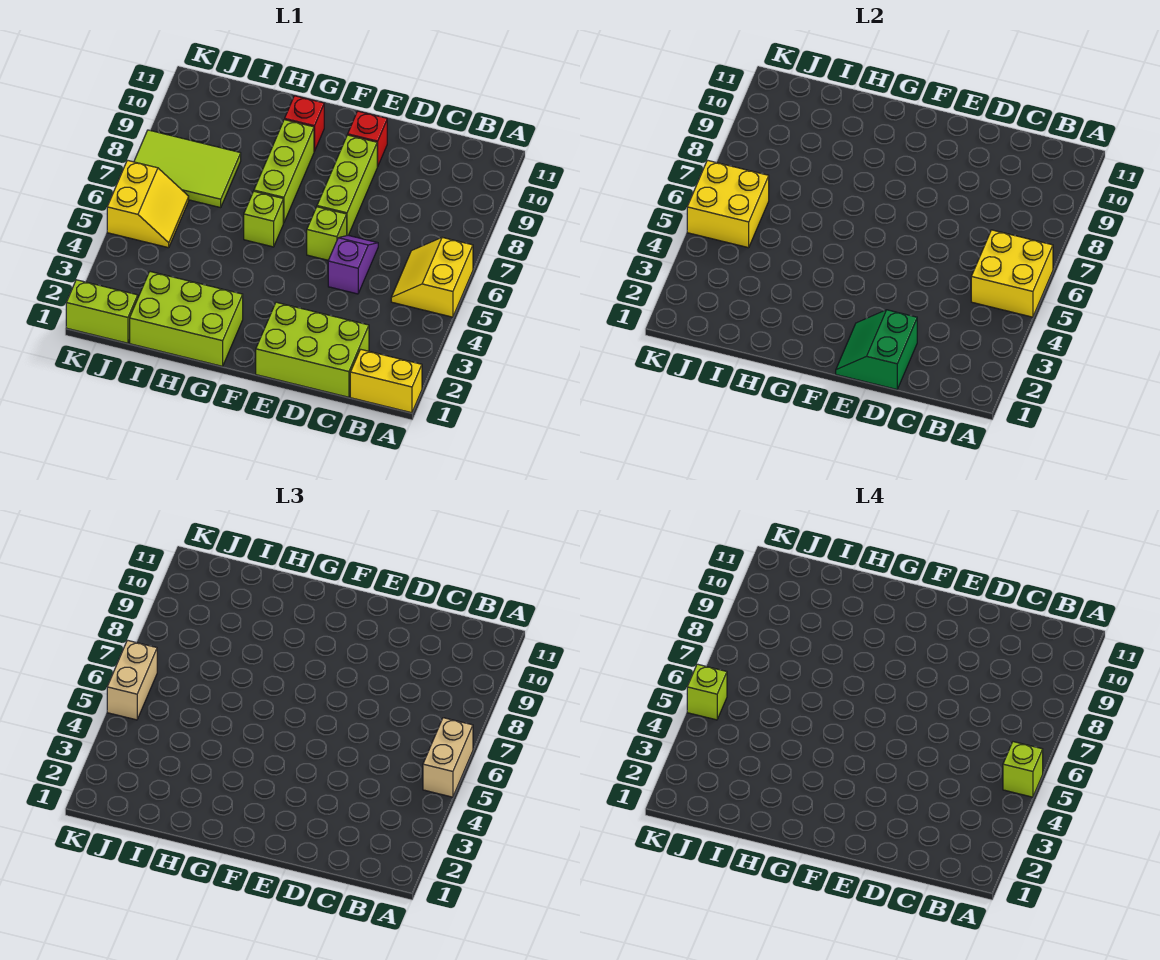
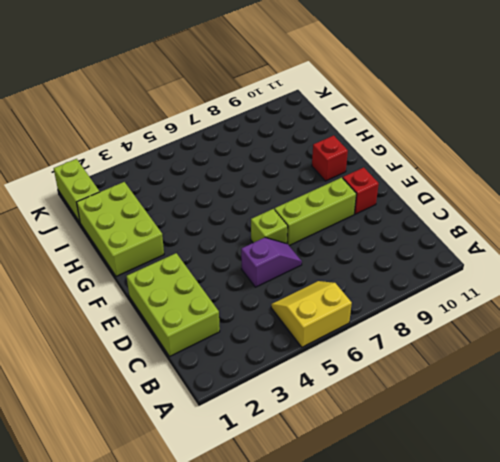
none -> yellow 1x2 brick [350,349,422,413]
none -> lime 1x1 brick [244,191,283,247]
none -> lime 1x3 brick [254,120,314,223]

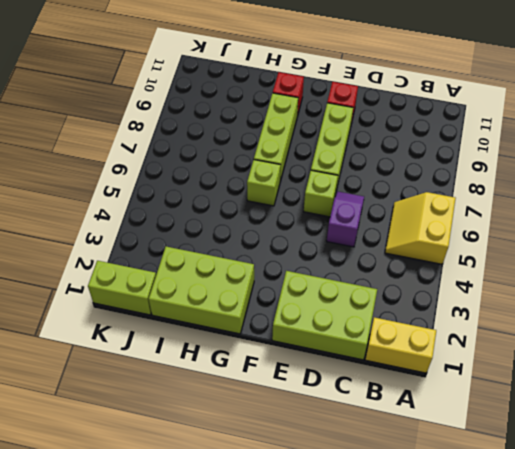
none -> lime 2x3 tile [134,130,241,208]
none -> yellow 2x2 slope [107,160,189,248]
none -> yellow 2x2 brick [971,230,1053,317]

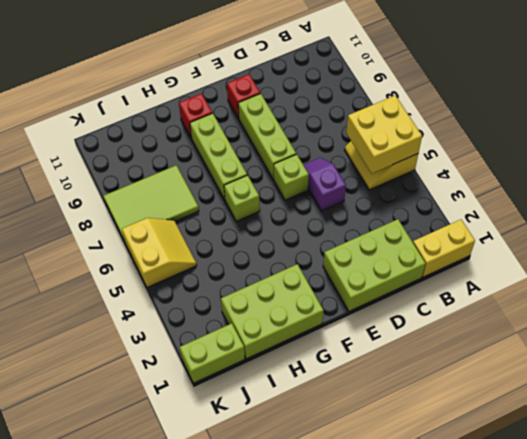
none -> green 2x2 slope [836,310,917,389]
none -> yellow 2x2 brick [687,160,769,248]
none -> tan 1x2 brick [423,718,473,797]

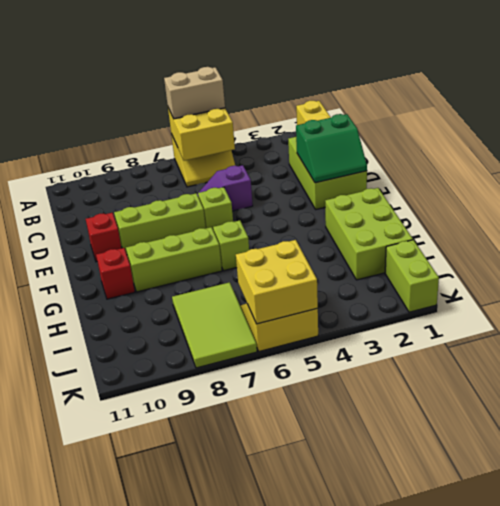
none -> tan 1x2 brick [107,640,157,720]
none -> lime 1x1 brick [1003,742,1043,797]
none -> lime 1x1 brick [687,664,727,720]

